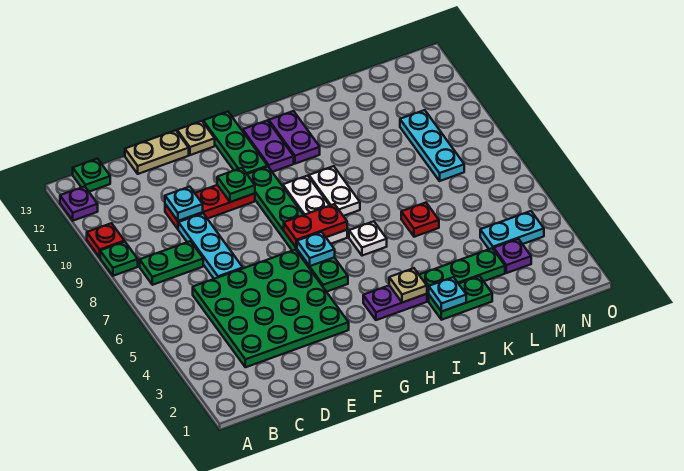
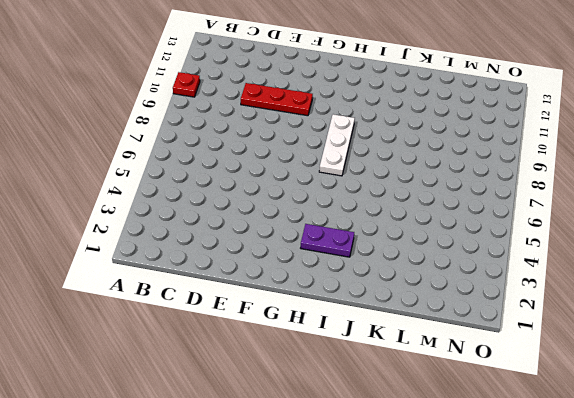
none -> green 1x1 plate [100,242,138,276]
none -> purple 1x1 plate [60,186,98,221]
none -> green 1x2 plate [140,241,203,285]
none -> green 1x1 plate [73,159,110,192]

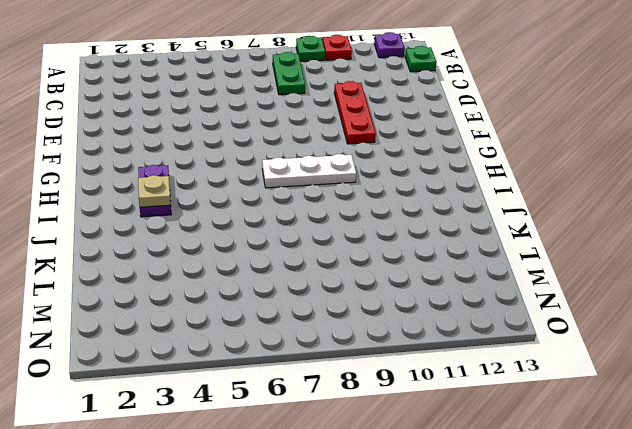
none -> green 4x4 plate [193,250,349,367]
none -> cyan 1x3 plate [178,213,243,279]
none -> tan 1x2 plate [125,130,189,174]
none -> tan 1x1 plate [177,121,215,155]

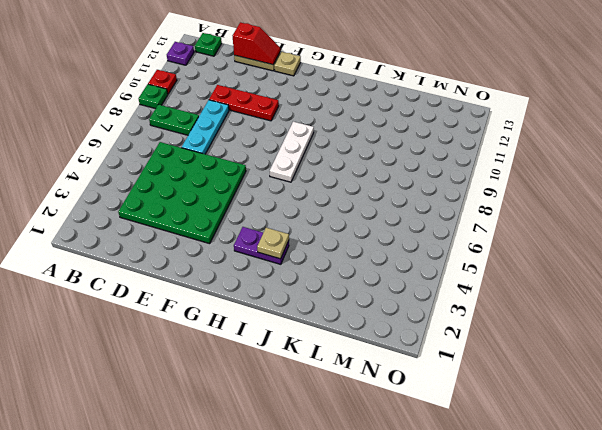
red 1x2 slope [233,22,280,65] -> none
none -> green 1x6 plate [247,167,348,292]
none -> green 1x3 plate [203,112,268,174]
none -> purple 1x2 plate [243,120,294,172]
none -> white 1x1 plate [349,221,387,256]

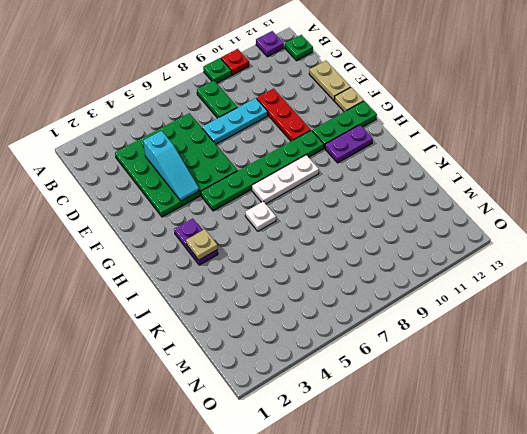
cyan 1x3 slope [143,131,199,201] -> none
none -> white 1x2 plate [309,166,360,216]
none -> purple 1x2 plate [269,111,320,164]
none -> green 1x2 plate [429,276,492,320]
none -> green 1x3 plate [419,248,505,301]

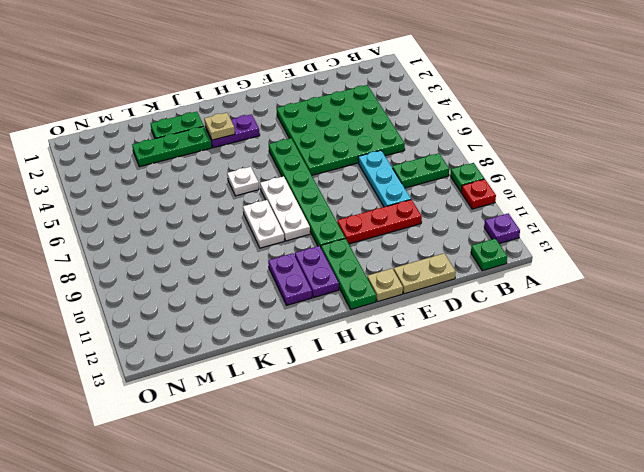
none -> red 1x1 plate [401,203,439,237]
none -> purple 1x1 plate [494,239,531,273]
none -> cyan 1x2 plate [480,211,544,249]
none -> cyan 1x3 plate [400,110,464,181]

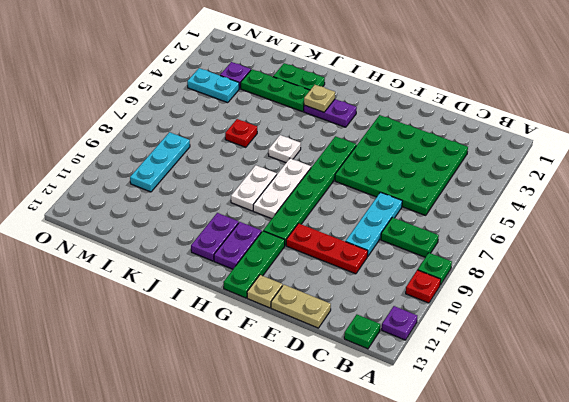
none -> cyan 1x1 plate [165,187,203,221]
none -> green 1x1 plate [217,168,255,202]
none -> cyan 1x1 plate [297,232,335,266]
none -> red 1x2 plate [284,204,347,248]

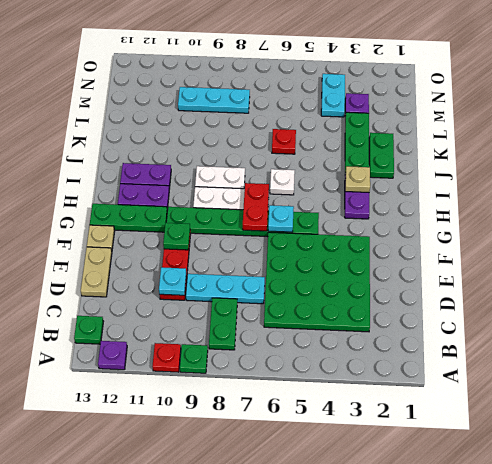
none -> cyan 1x1 plate [429,277,466,312]

